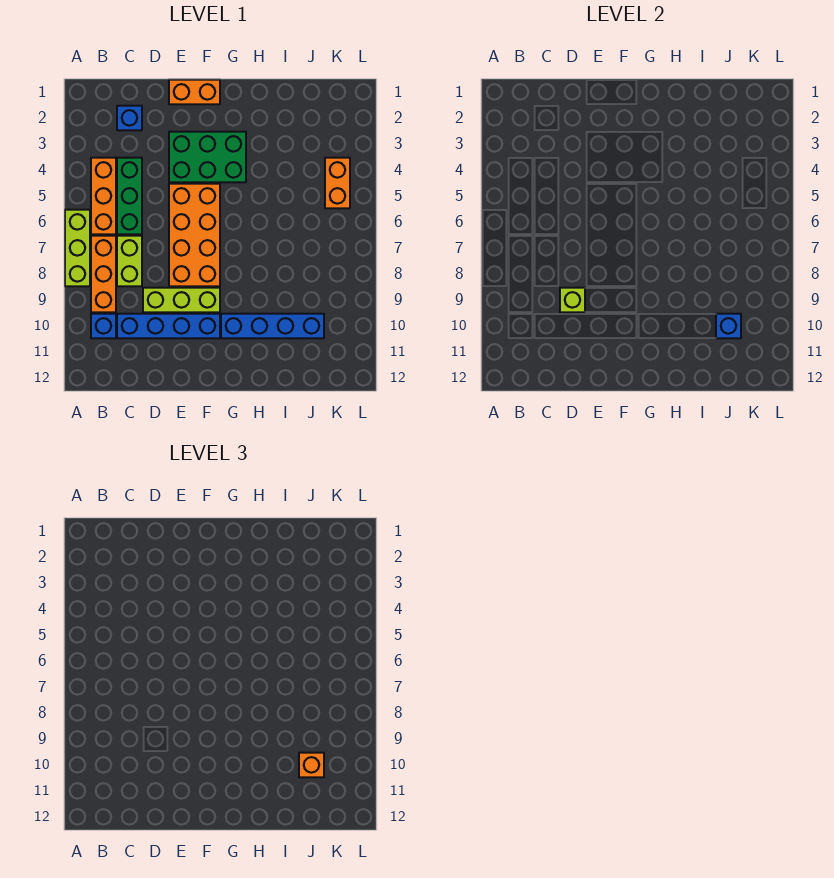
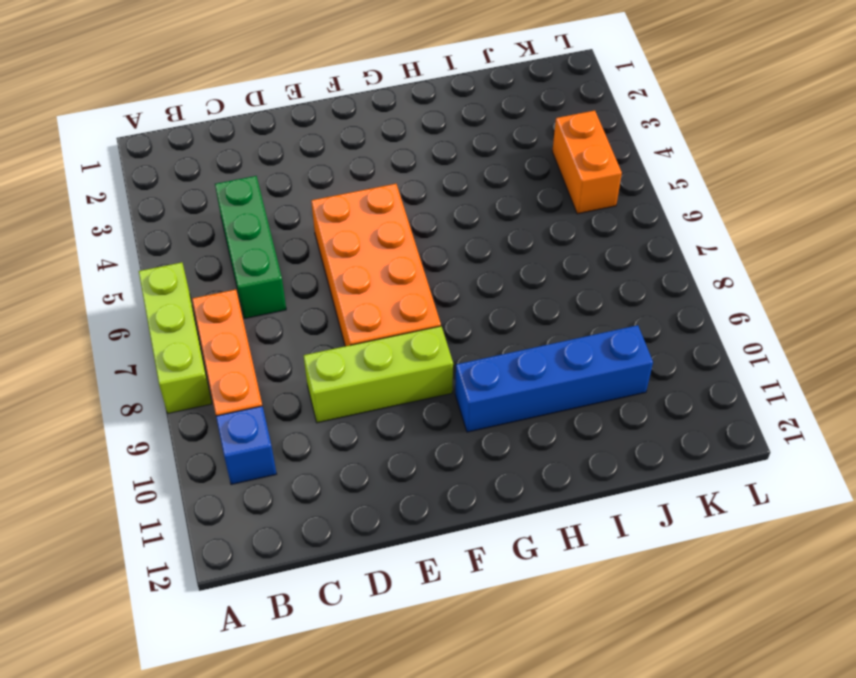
none -> orange 1x3 brick [91,158,116,234]
none -> blue 1x1 brick [117,106,142,130]
none -> lime 1x2 brick [117,236,142,286]

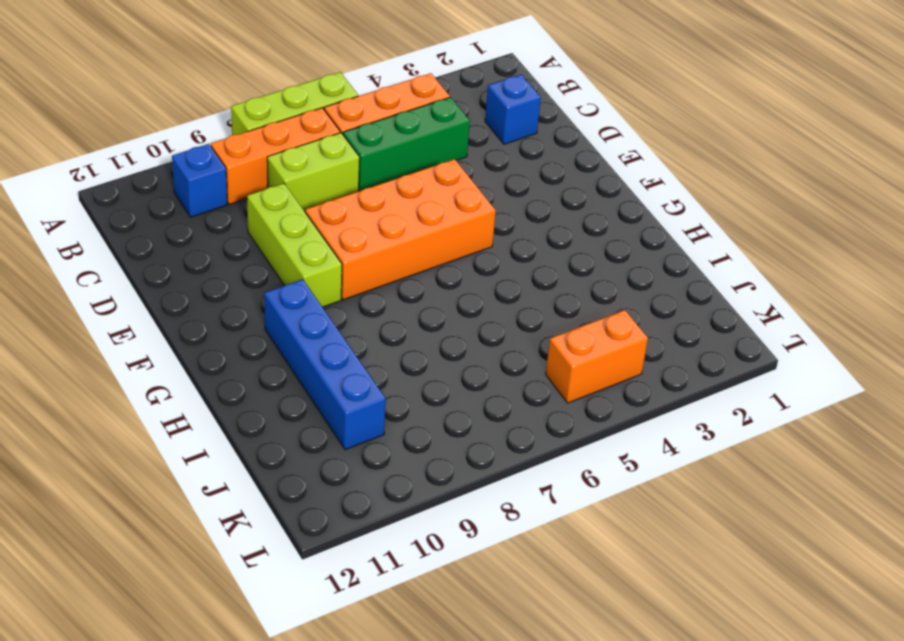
none -> blue 1x4 brick [117,314,220,338]
none -> orange 1x2 brick [169,80,220,104]
none -> green 2x3 brick [169,132,246,182]

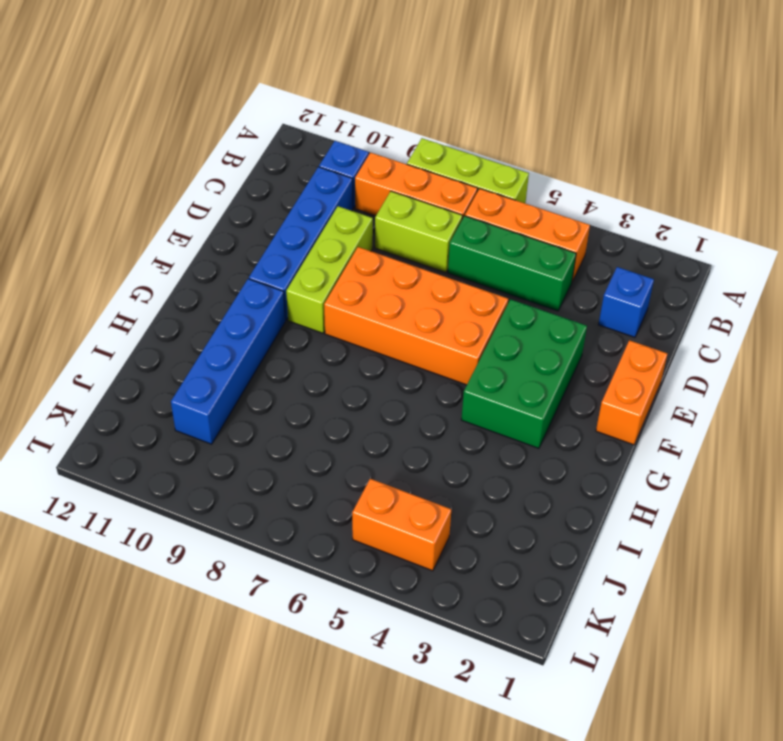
none -> lime 1x1 brick [560,288,585,312]
none -> blue 1x1 brick [716,314,741,338]
none -> orange 1x1 brick [299,753,324,777]

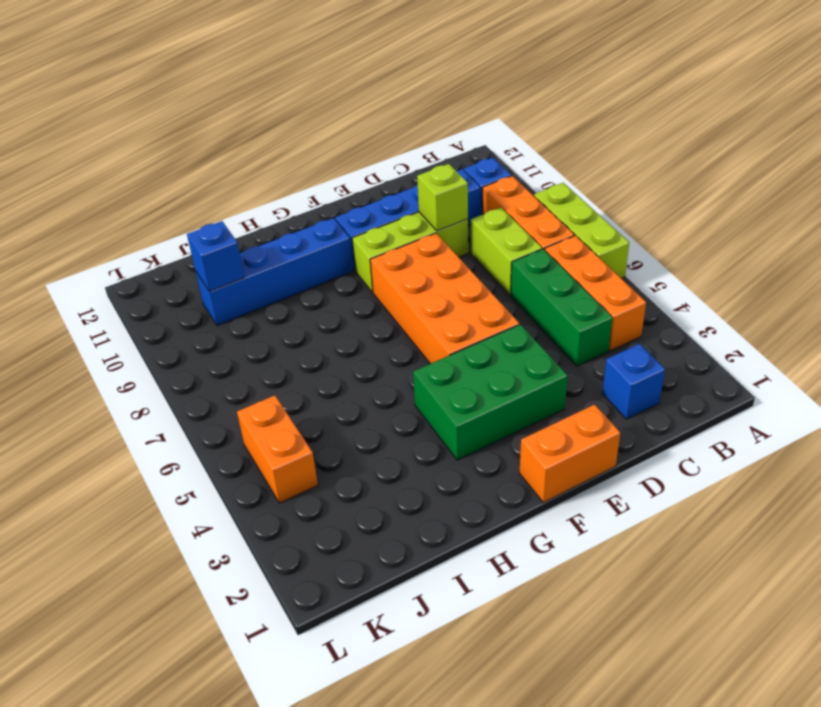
none -> orange 1x1 brick [299,753,324,777]

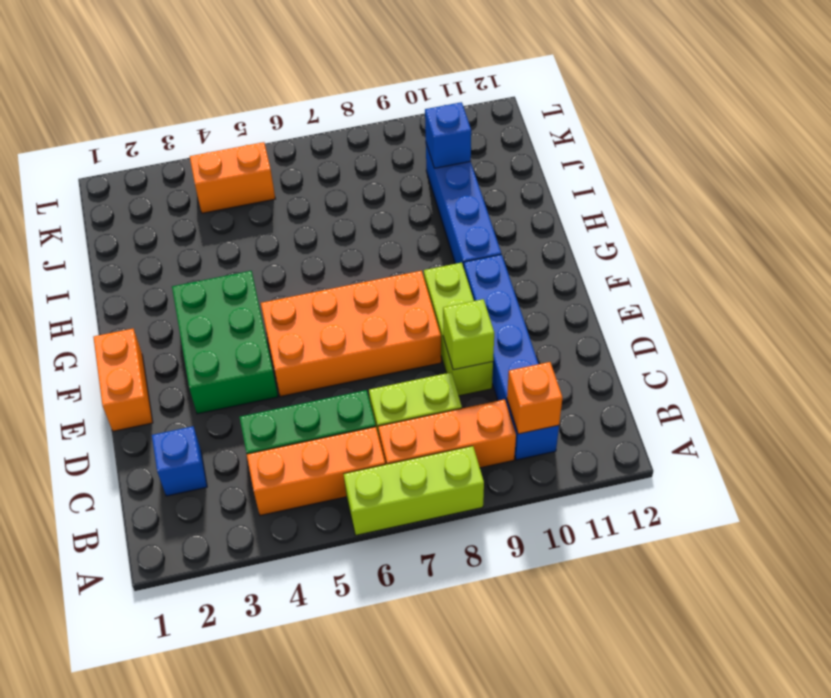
orange 1x1 brick [507,362,562,434] -> orange 1x1 brick moved to [299,753,324,777]

